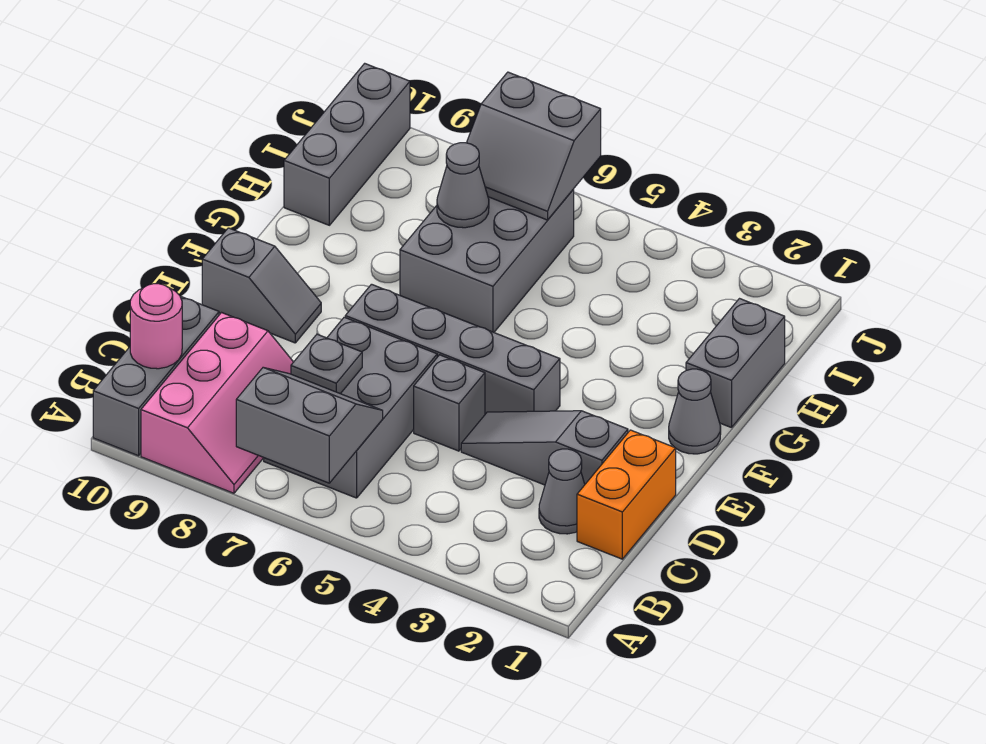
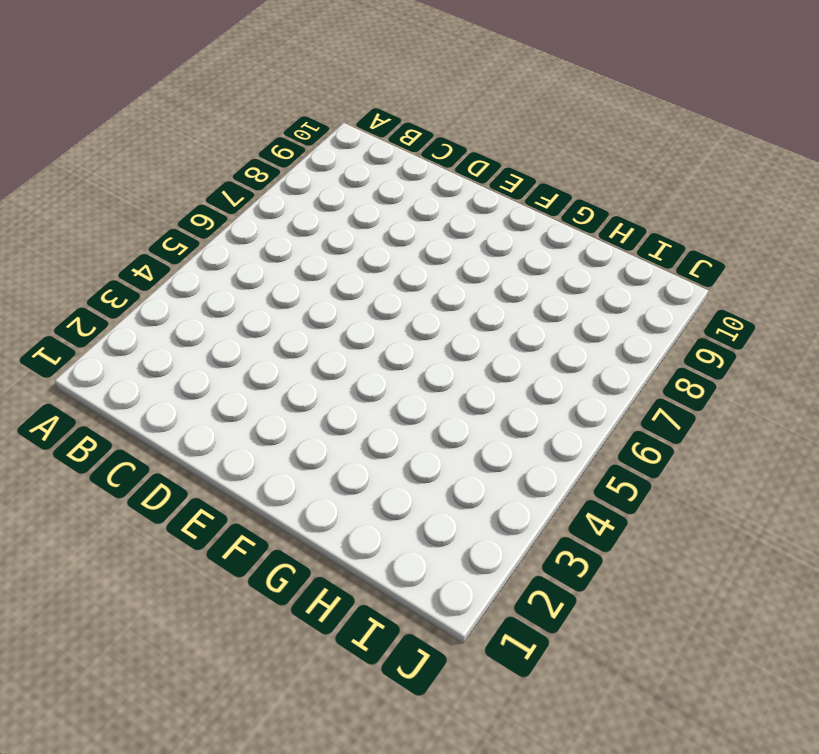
none -> pink 2x3 slope [141,313,293,493]
none -> grey 1x3 brick [93,296,219,456]
none -> grey 2x3 brick [264,317,437,498]

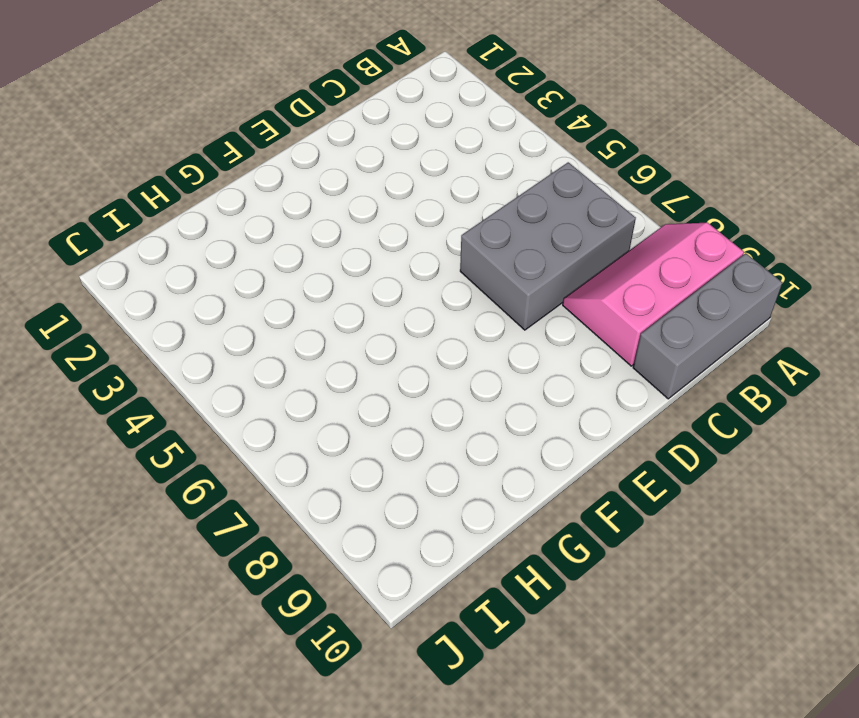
none -> orange 1x2 brick [577,430,676,559]
none -> grey 1x1 cone [539,449,585,534]
none -> grey 1x3 slope [461,411,628,485]

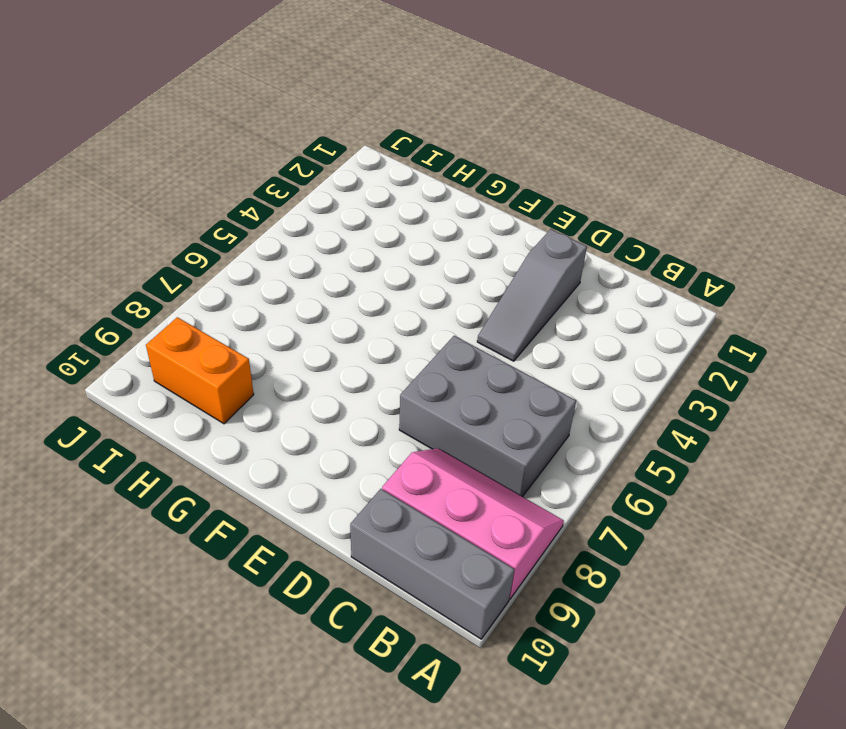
orange 1x2 brick [146,317,254,424] -> orange 1x2 brick moved to [577,430,676,559]
none -> grey 1x1 cone [539,449,585,534]
none -> grey 1x1 brick [414,355,485,451]
none -> grey 1x4 brick [345,284,560,414]

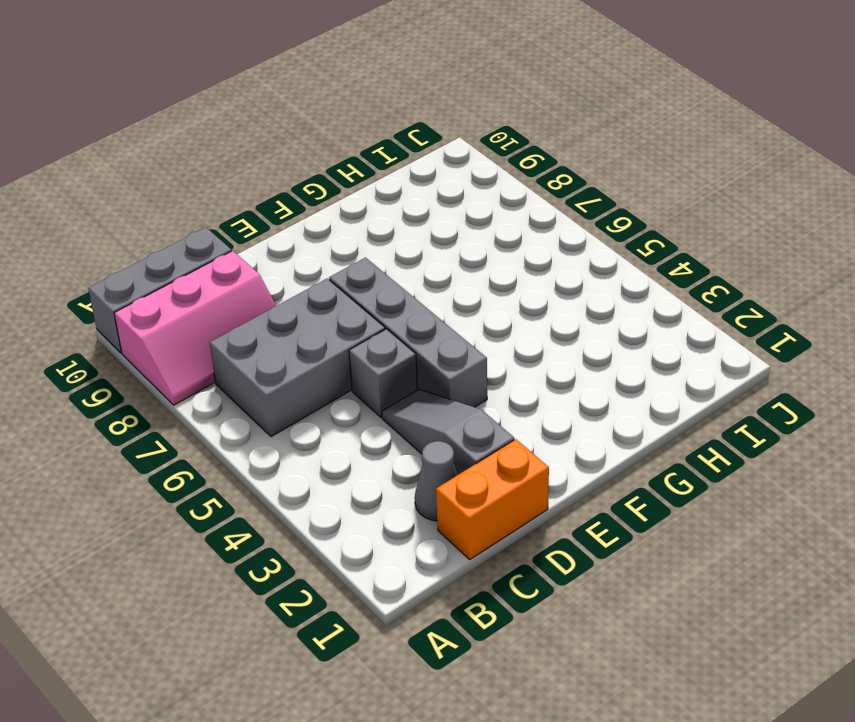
none -> grey 1x2 slope [202,228,321,343]
none -> grey 1x1 cone [669,369,721,454]
none -> grey 1x2 brick [686,299,785,428]

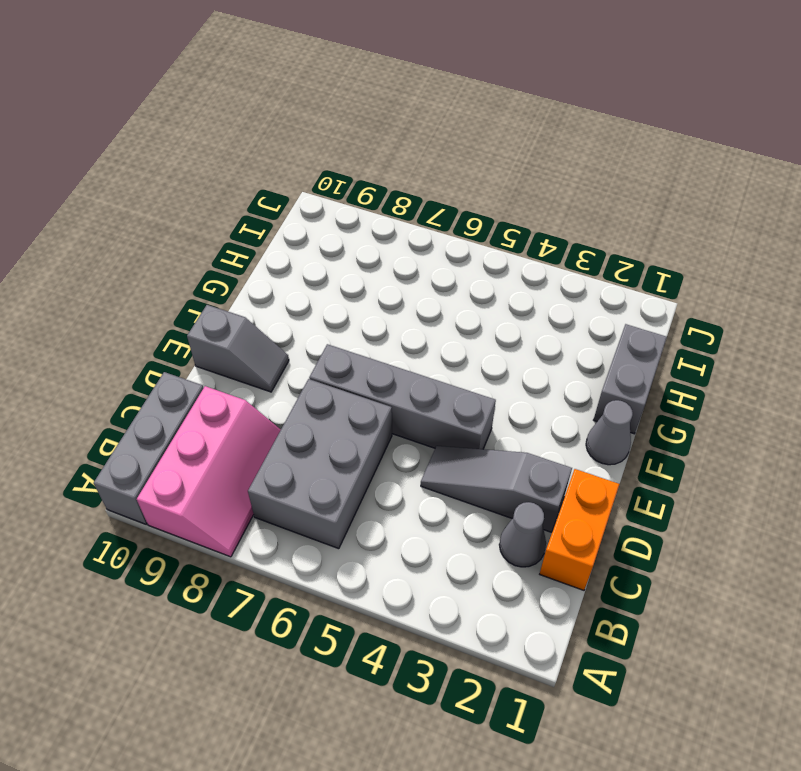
none -> grey 1x1 brick [414,355,485,451]
none -> grey 2x3 brick [400,190,574,332]
none -> grey 1x3 brick [284,63,410,225]

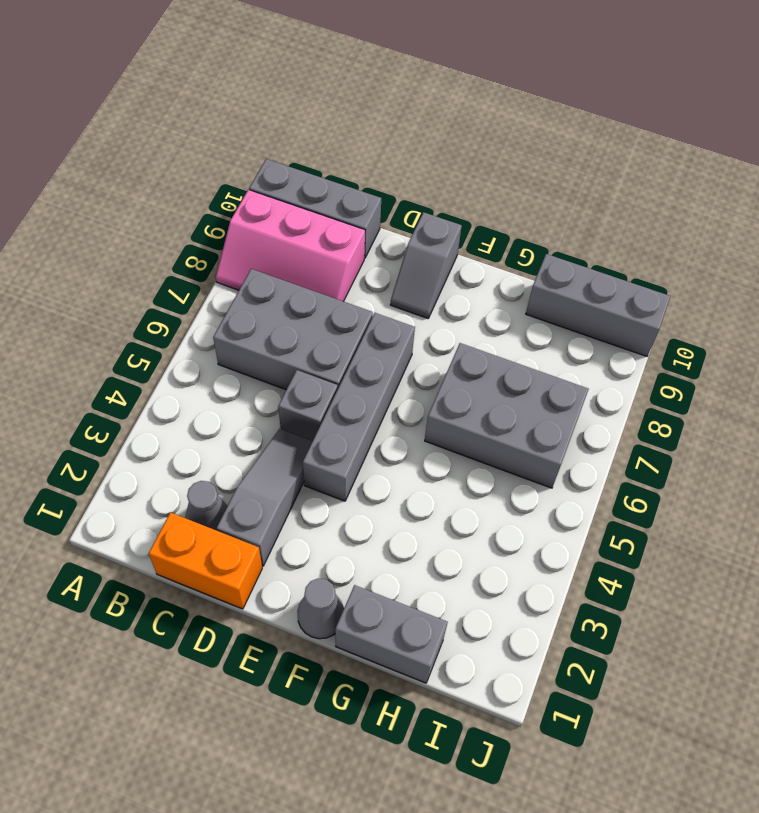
none -> grey 2x2 slope [236,368,383,483]
none -> pink 1x1 round brick [130,284,182,369]
none -> grey 1x1 plate [291,334,362,394]

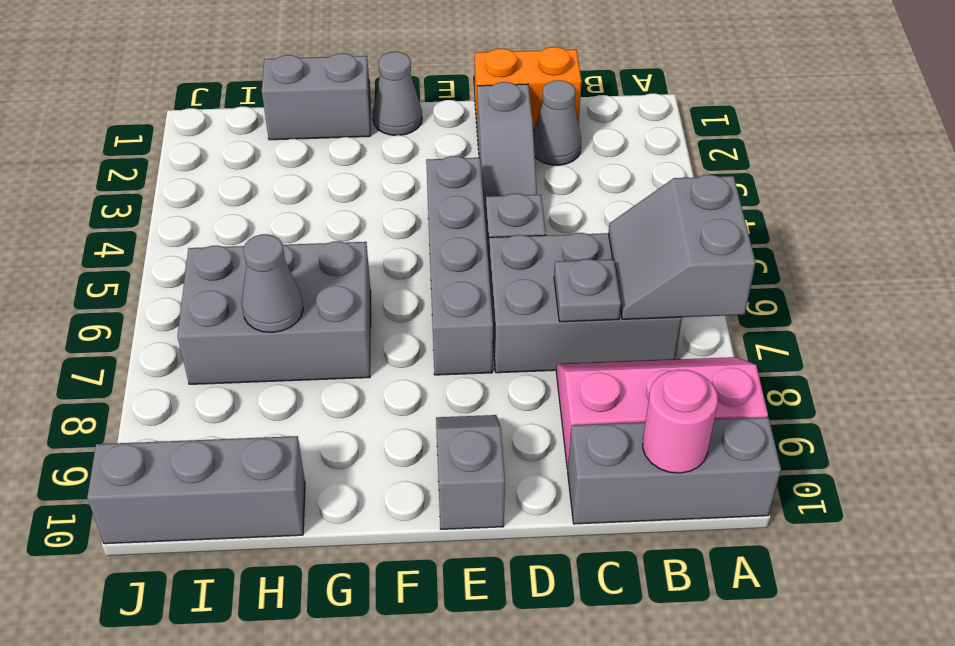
none -> grey 2x2 slope [467,72,601,220]

